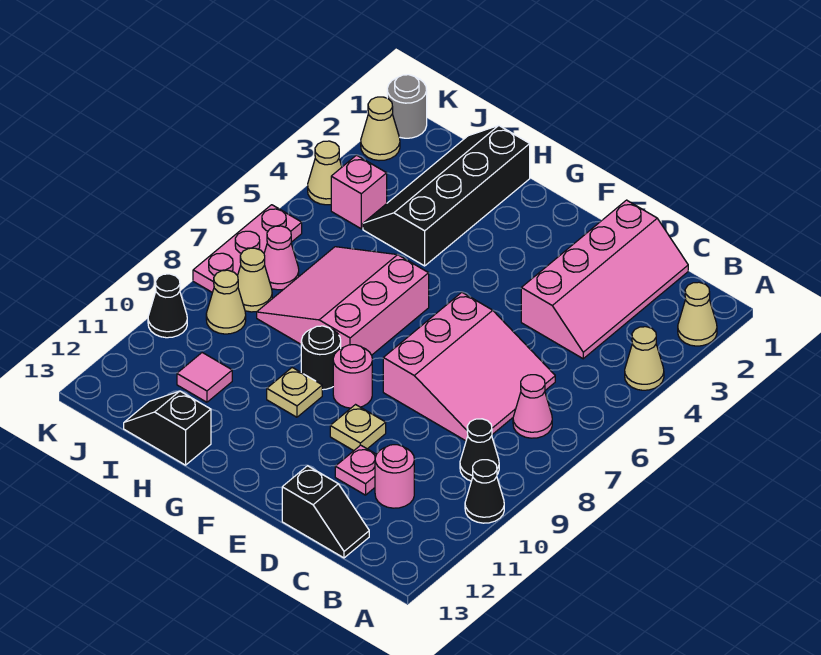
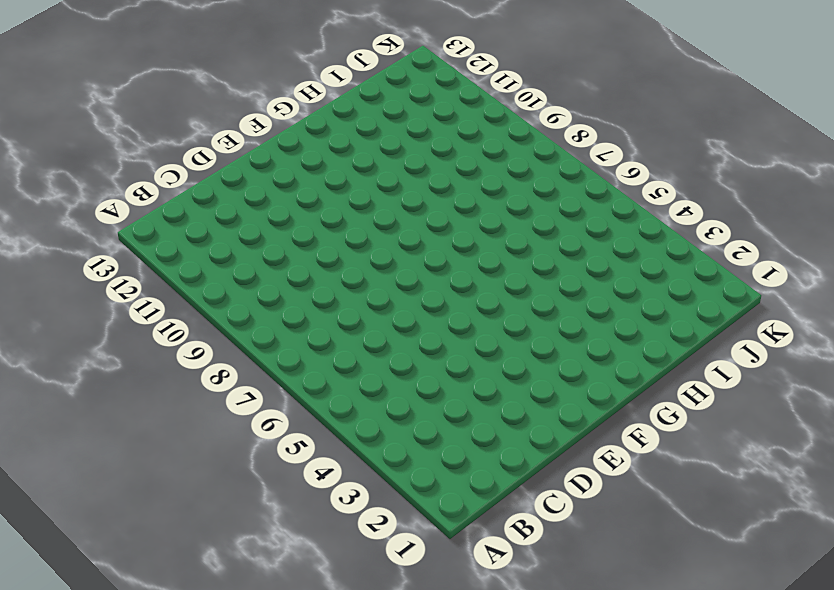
none -> tan 1x1 cone [678,282,717,346]
none -> tan 1x1 cone [625,327,664,390]
none -> black 1x1 cone [465,460,504,523]

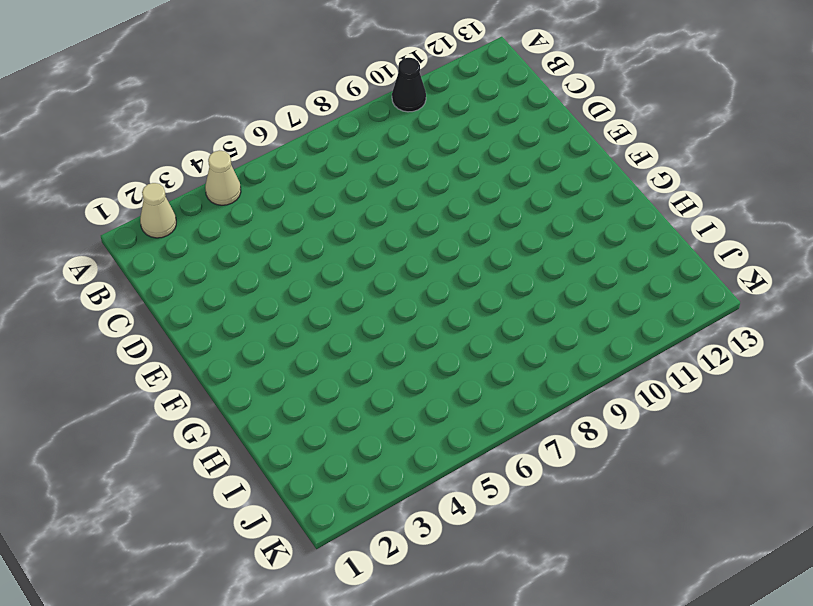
none -> pink 1x1 cone [513,375,552,438]
none -> black 1x1 cone [460,419,499,481]
none -> pink 2x4 slope [521,200,688,359]

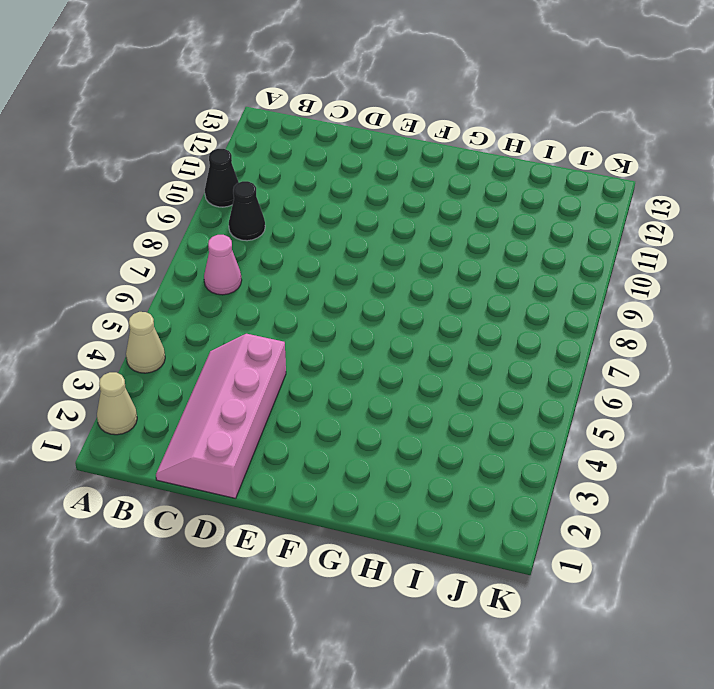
none -> pink 3x3 slope [383,292,555,441]
none -> pink 1x1 round brick [375,445,414,508]
none -> black 1x2 slope [282,466,369,558]

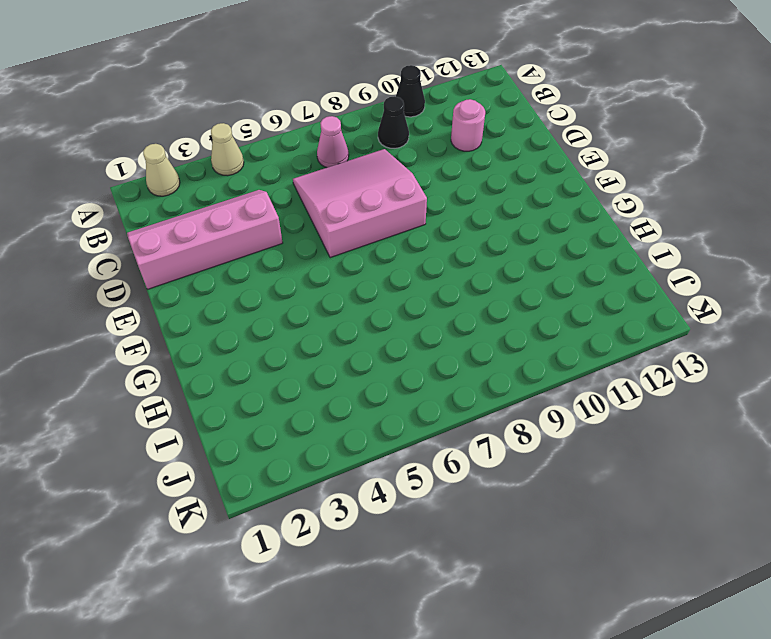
none -> black 1x2 slope [282,466,369,558]
none -> pink 1x1 plate [335,445,376,495]
none -> tan 1x1 plate [330,405,386,451]

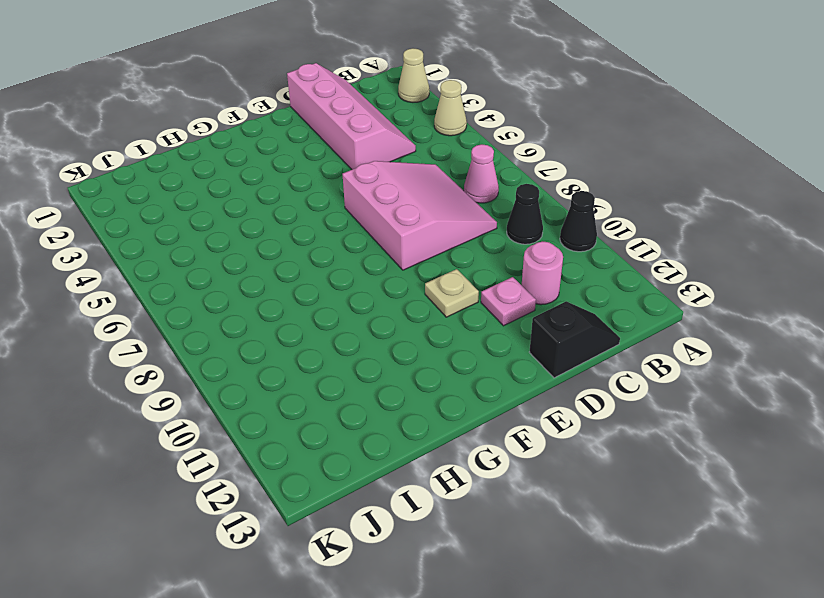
none -> pink 1x1 round brick [333,345,372,408]
none -> pink 3x3 slope [257,247,429,355]
none -> black 1x1 round brick [301,326,341,390]

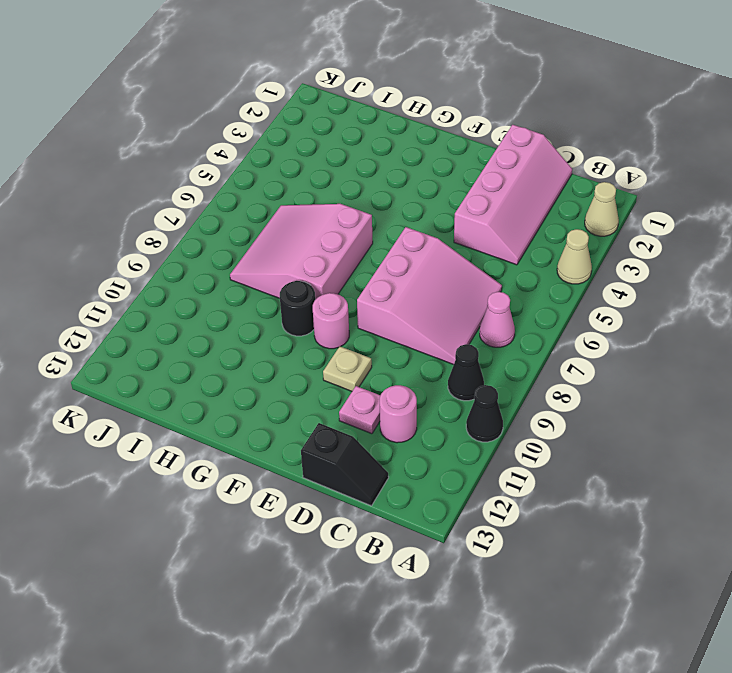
none -> tan 1x1 plate [267,368,322,417]
none -> black 2x4 slope [363,126,530,266]
none -> black 1x2 slope [124,391,211,465]

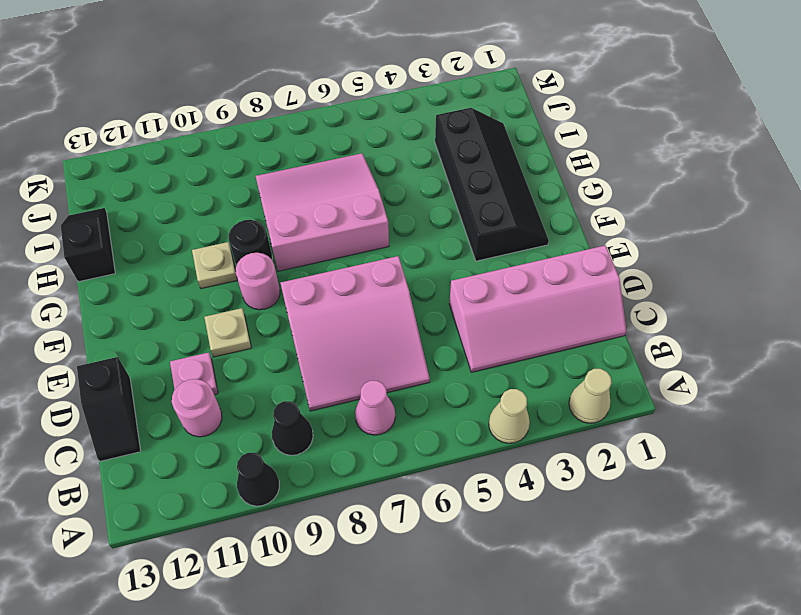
black 2x4 slope [435,108,549,261] -> black 2x4 slope turned to [363,126,530,266]
none -> pink 1x1 tile [177,353,232,402]
none -> pink 1x1 brick [331,155,387,229]
none -> pink 1x1 cone [264,226,299,290]

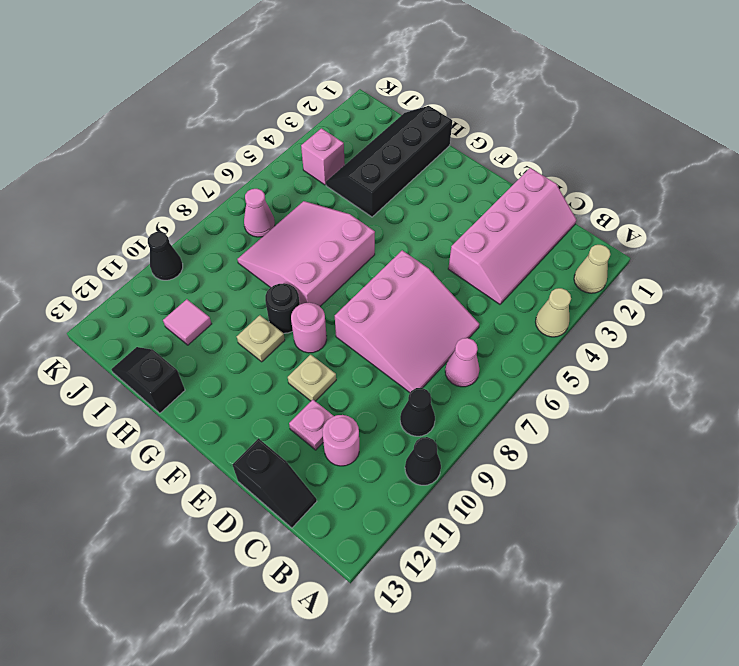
none -> tan 1x1 cone [238,248,272,312]
none -> tan 1x1 cone [206,270,246,334]
none -> grey 1x1 round brick [387,75,427,138]

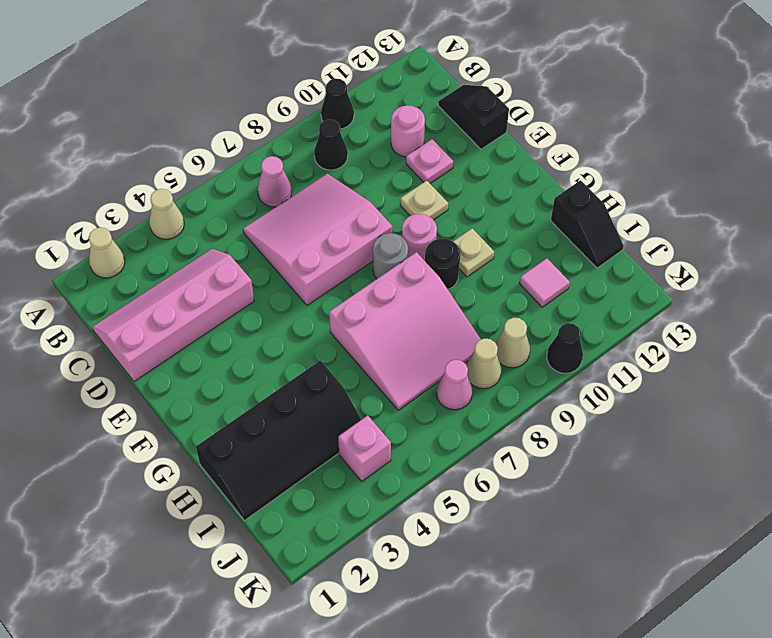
grey 1x1 round brick [373,233,408,279] -> grey 1x1 round brick moved to [387,75,427,138]
none -> tan 1x1 cone [361,97,400,161]
none -> tan 1x1 cone [308,141,342,205]
none -> pink 1x3 plate [193,205,302,292]

